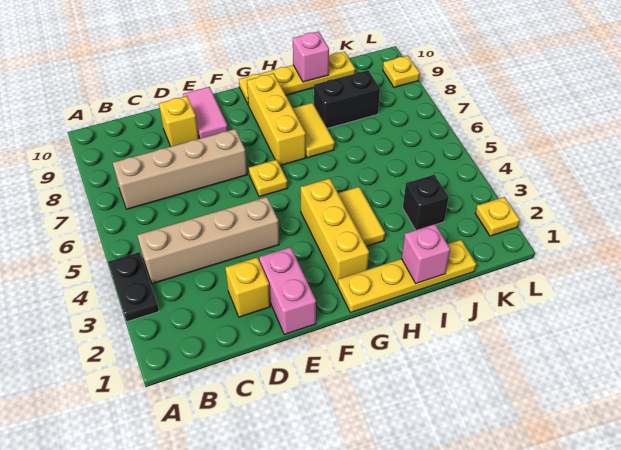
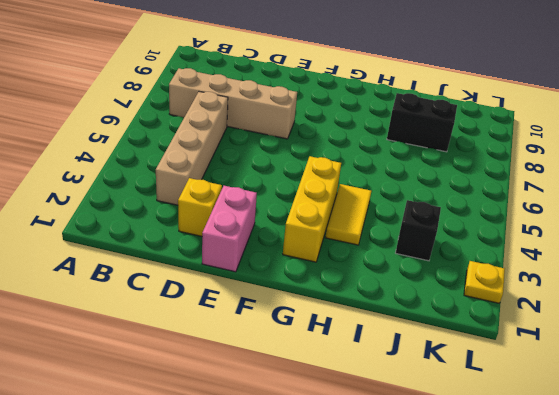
tan 1x4 brick [156,92,228,205] -> tan 1x4 brick turned to [137,197,279,284]
none -> black 1x2 plate [108,252,159,322]
none -> yellow 1x1 brick [159,96,199,147]
none -> pink 1x2 tile [183,87,228,138]

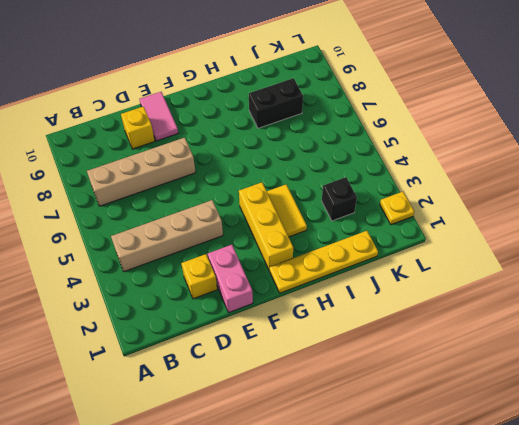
none -> black 1x2 plate [108,252,159,322]
none -> yellow 1x1 plate [249,160,288,197]
none -> yellow 1x3 brick [247,73,306,166]

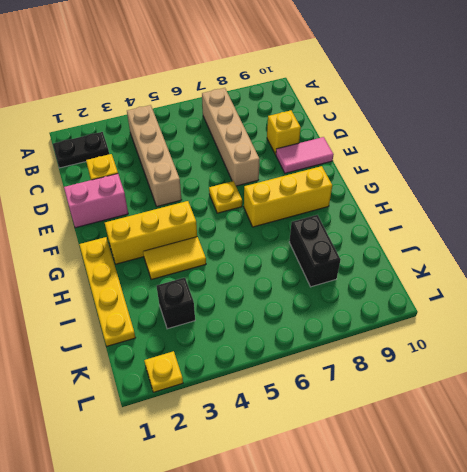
black 1x2 plate [53,132,109,168] -> black 1x2 plate moved to [108,252,159,322]
none -> yellow 1x4 plate [239,52,355,105]
none -> yellow 1x2 tile [293,103,335,158]
none -> yellow 1x1 plate [383,56,420,87]

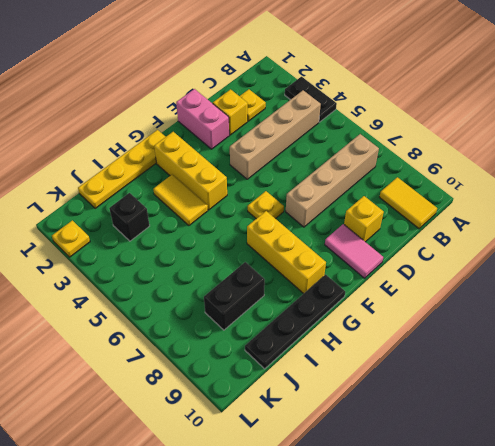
yellow 1x2 tile [380,177,437,229] -> yellow 1x2 tile moved to [293,103,335,158]
yellow 1x1 plate [240,89,266,121] -> yellow 1x1 plate moved to [383,56,420,87]
black 1x4 plate [245,275,345,369] -> yellow 1x4 plate [239,52,355,105]
none -> pink 1x1 brick [401,224,450,283]
none -> pink 1x1 brick [293,31,329,82]

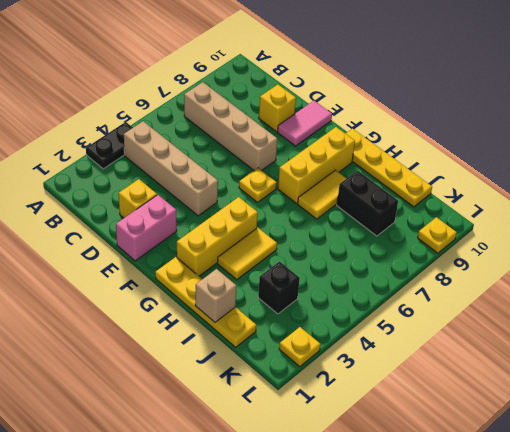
tan 1x1 brick [195,269,236,322] -> pink 1x1 brick [401,224,450,283]
none -> pink 1x1 brick [293,31,329,82]

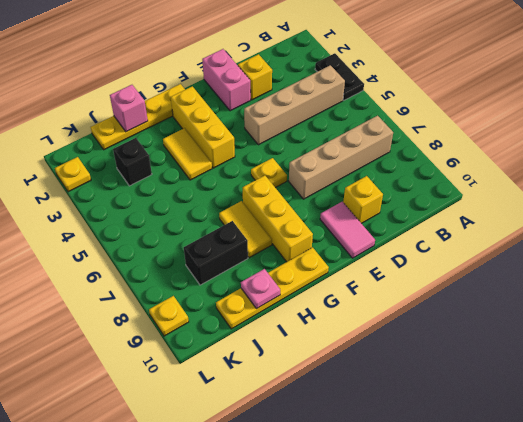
pink 1x1 plate [241,269,280,309] -> pink 1x1 brick [293,31,329,82]

